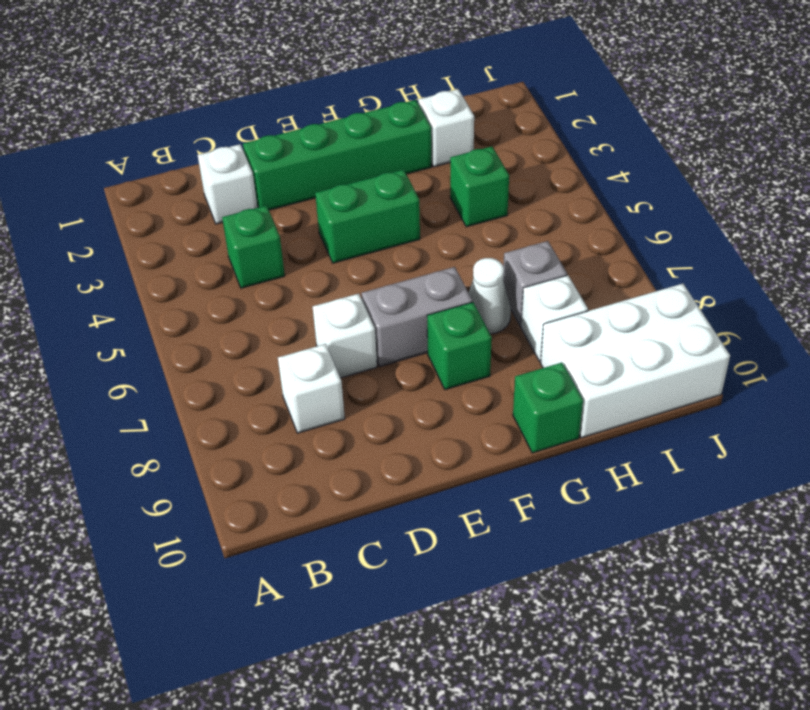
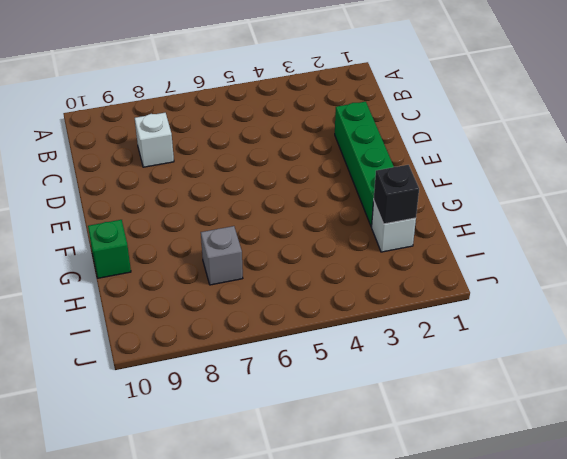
black 1x1 brick [374,165,419,224] -> none
none -> white 1x1 brick [198,144,257,224]
none -> green 1x1 brick [222,206,285,288]
none -> white 1x1 brick [313,294,377,378]

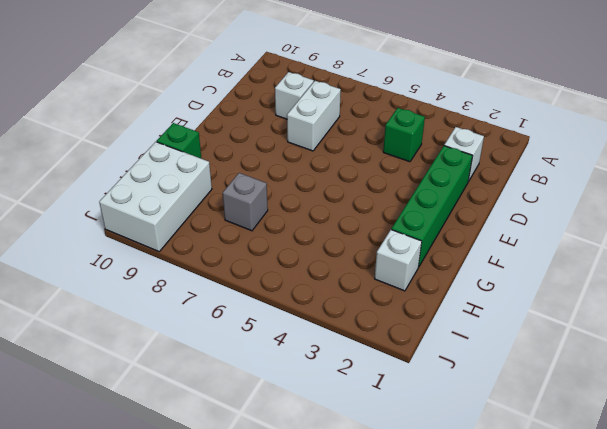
white 1x2 brick [287,81,341,151] -> white 1x1 brick [313,294,377,378]
none -> green 1x2 brick [315,170,420,263]
none -> grey 1x2 brick [361,267,472,367]
none -> green 1x1 brick [427,302,492,390]

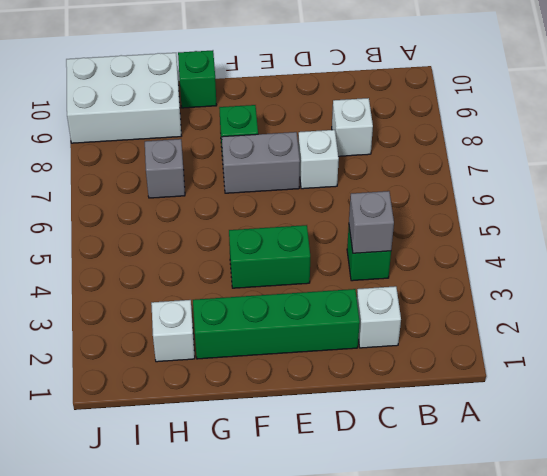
grey 1x1 brick [349,191,394,253] -> none
none -> white 1x1 cone [469,258,511,334]
none -> green 1x1 brick [450,146,509,227]
none -> white 1x1 brick [521,275,588,362]

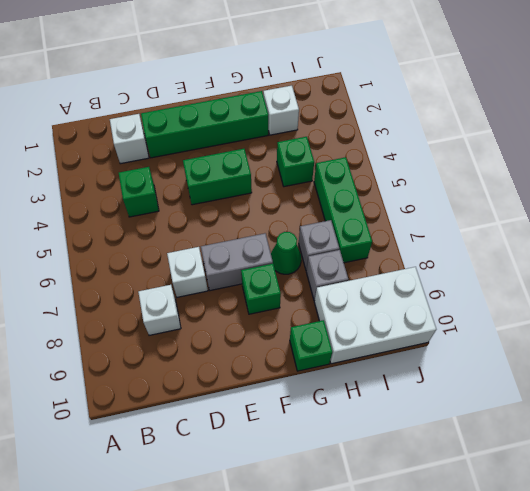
green 1x1 cone [271,232,301,274] -> white 1x1 cone [469,258,511,334]
grey 1x1 brick [306,250,348,301] -> white 1x1 brick [521,275,588,362]
green 1x3 brick [314,157,372,263] -> none

